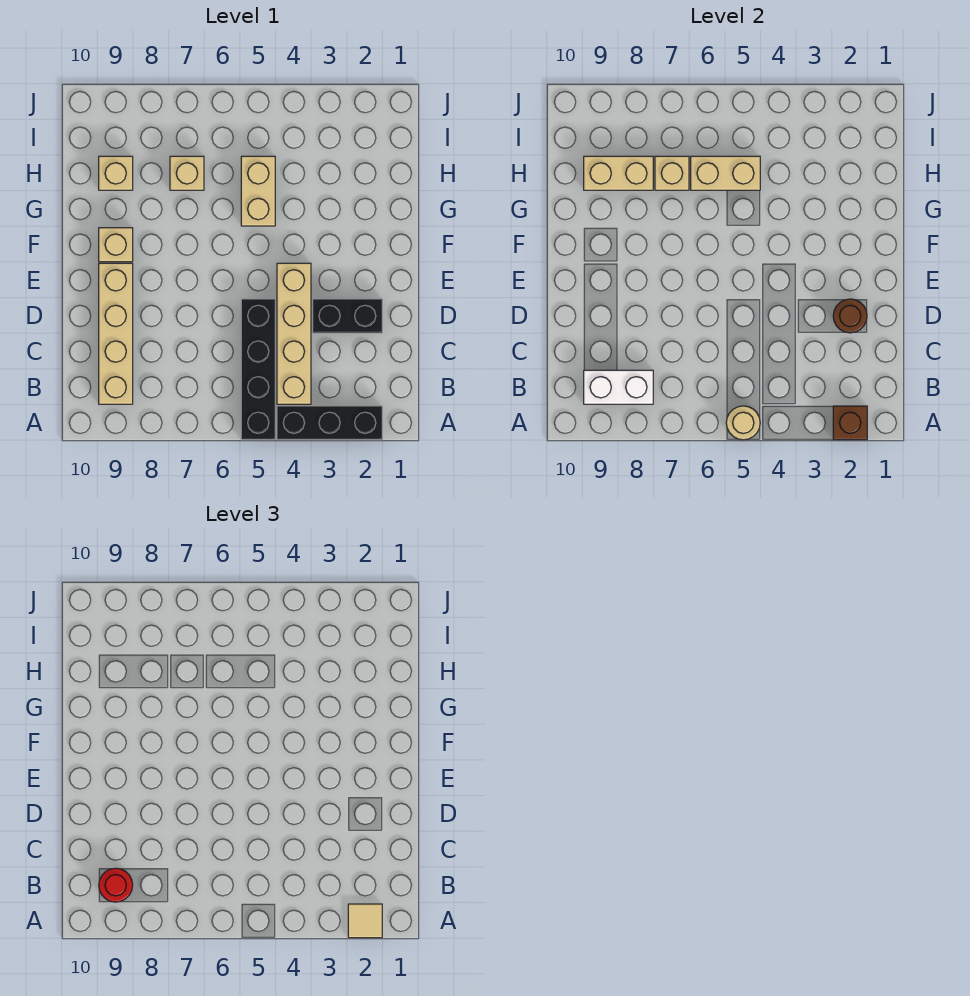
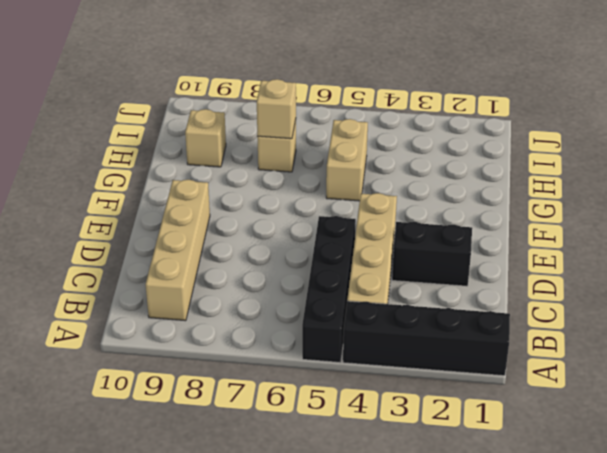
black 1x4 brick [343,301,510,376] -> black 1x3 brick [277,406,382,440]
none -> tan 1x1 brick [99,228,133,262]
none -> brown 1x1 brick [833,406,867,440]
none -> tan 1x1 round brick [726,406,760,440]

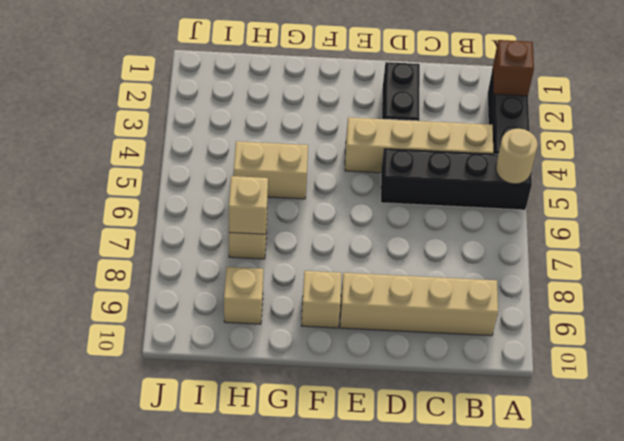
none -> white 1x2 brick [584,370,653,404]
none -> brown 1x1 round brick [833,299,867,333]
none -> tan 1x2 brick [691,156,760,190]

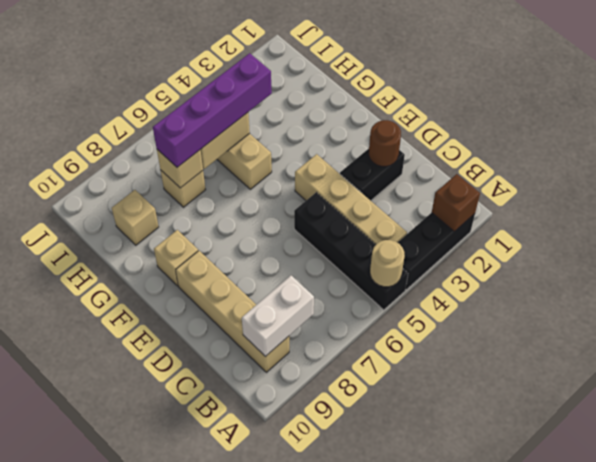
purple 1x4 brick [153,53,272,167] -> none
none -> tan 1x2 brick [584,156,653,190]
none -> tan 1x1 tile [348,904,382,938]
none -> red 1x1 round brick [99,868,133,902]

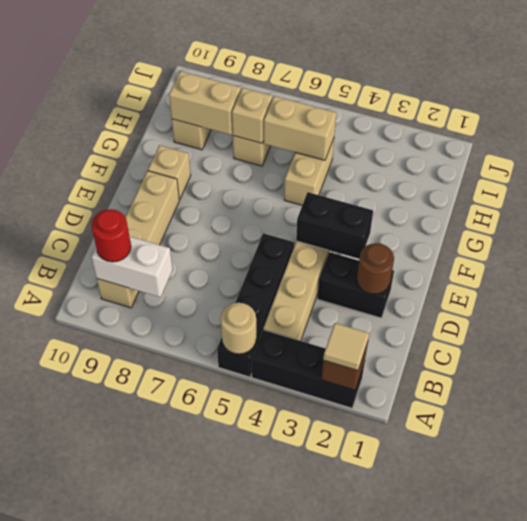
black 1x2 brick [296,192,373,259] -> none

